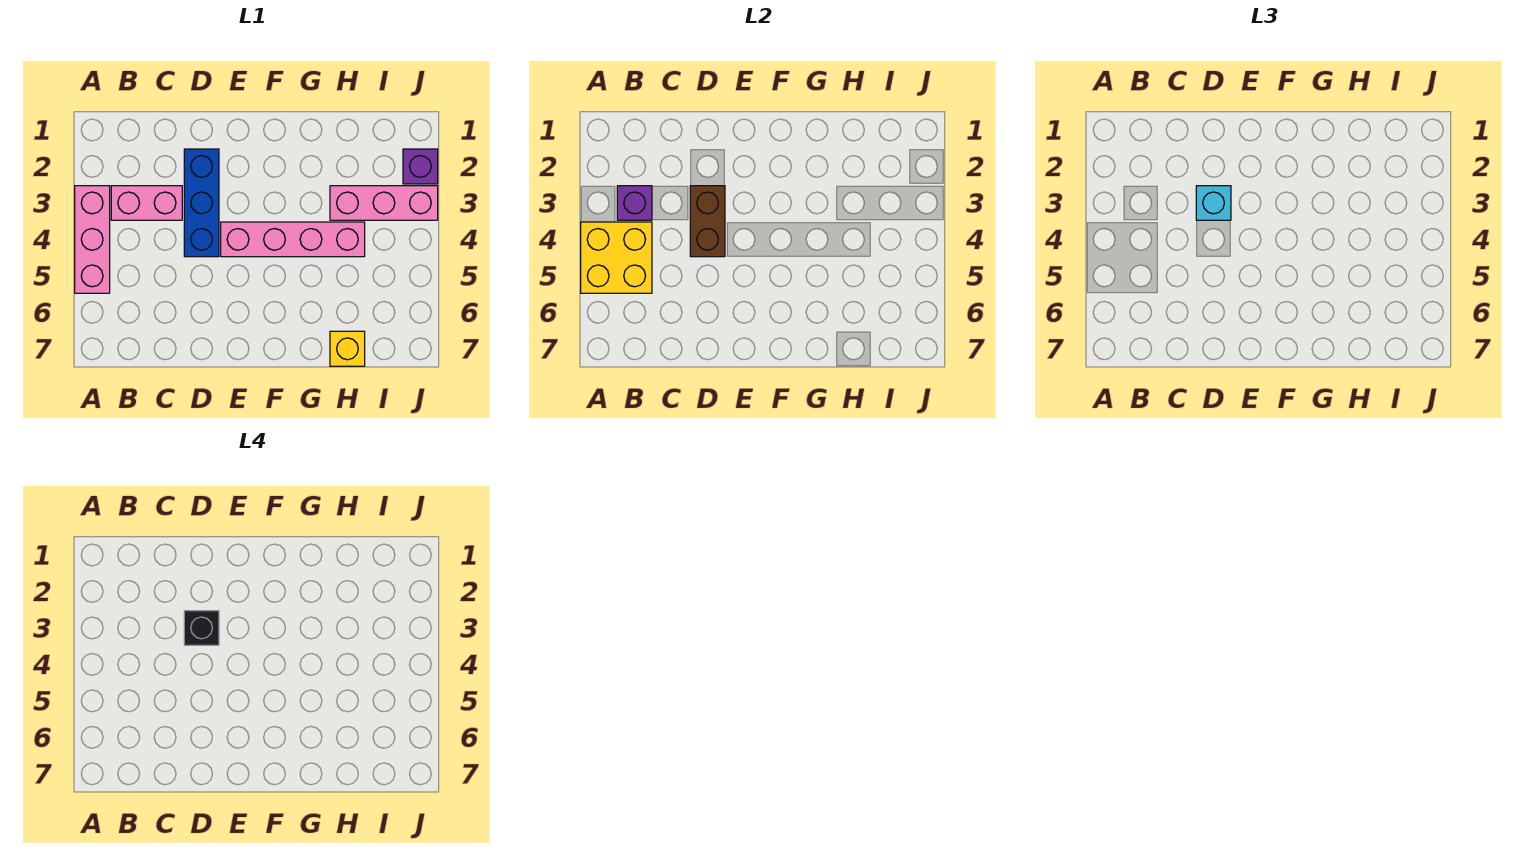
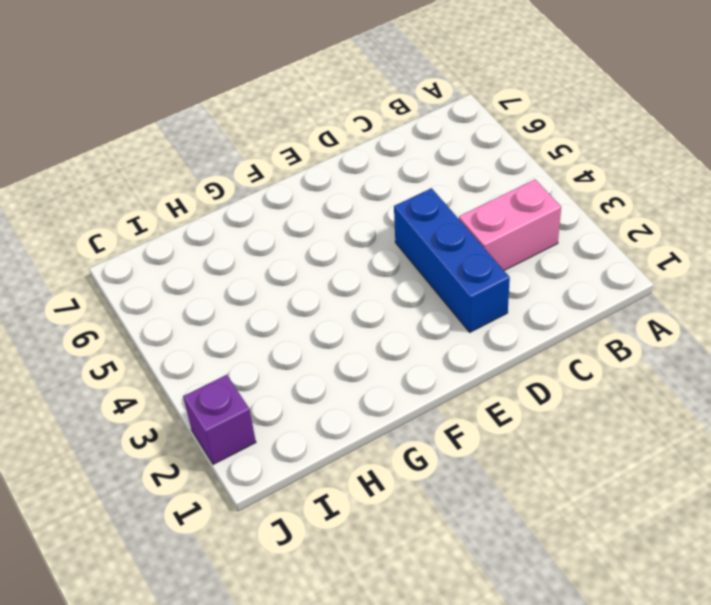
none -> pink 1x3 brick [75,186,110,293]
none -> pink 1x4 brick [221,222,365,257]
none -> pink 1x3 brick [330,186,438,220]

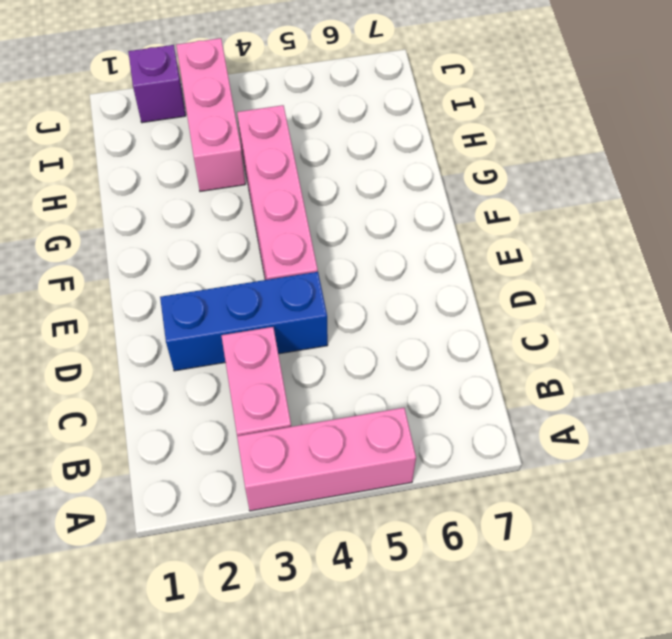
none -> yellow 1x1 brick [330,331,365,366]
none -> yellow 2x2 brick [581,222,652,293]
none -> purple 1x1 brick [617,186,652,220]

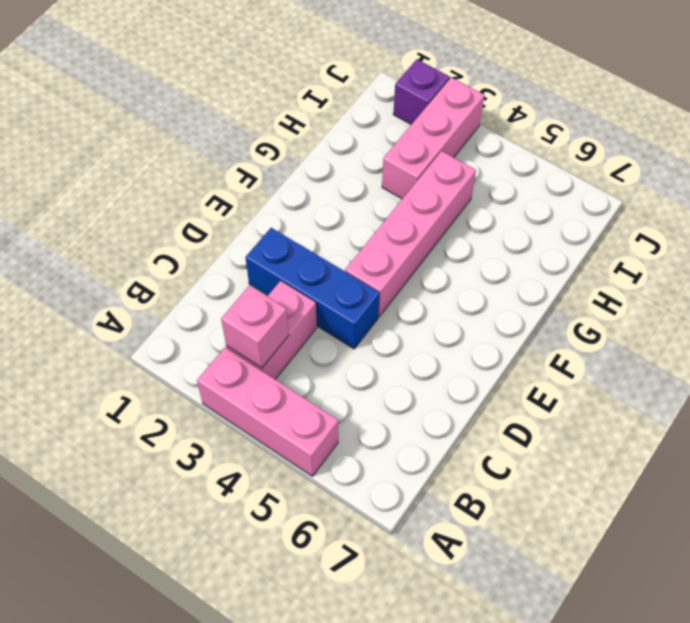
pink 1x1 brick [221,286,289,368] -> purple 1x1 brick [617,186,652,220]
none -> yellow 1x1 brick [330,331,365,366]
none -> yellow 2x2 brick [581,222,652,293]
none -> brown 1x2 brick [690,186,725,257]

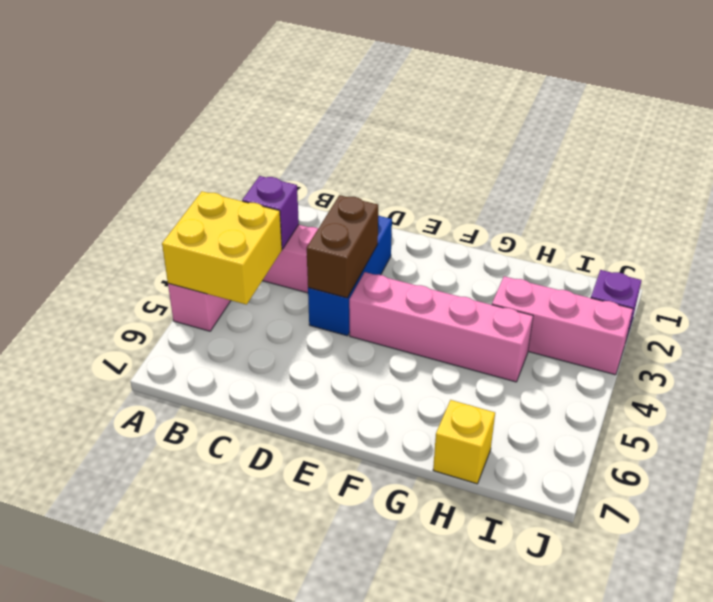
none -> cyan 1x1 brick [1196,186,1231,220]
none -> black 1x1 brick [184,611,219,645]

